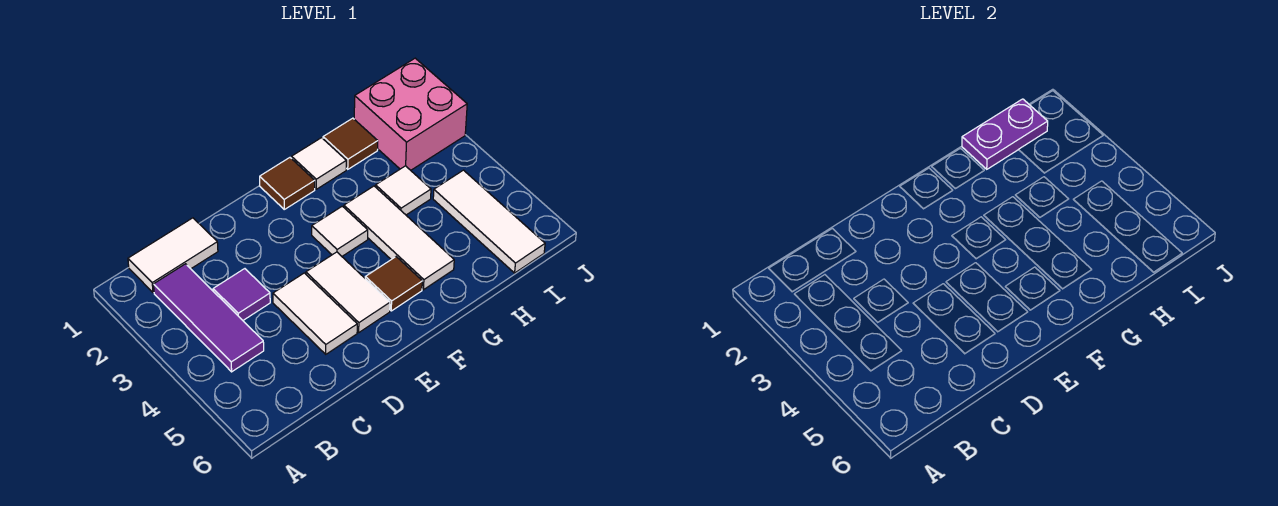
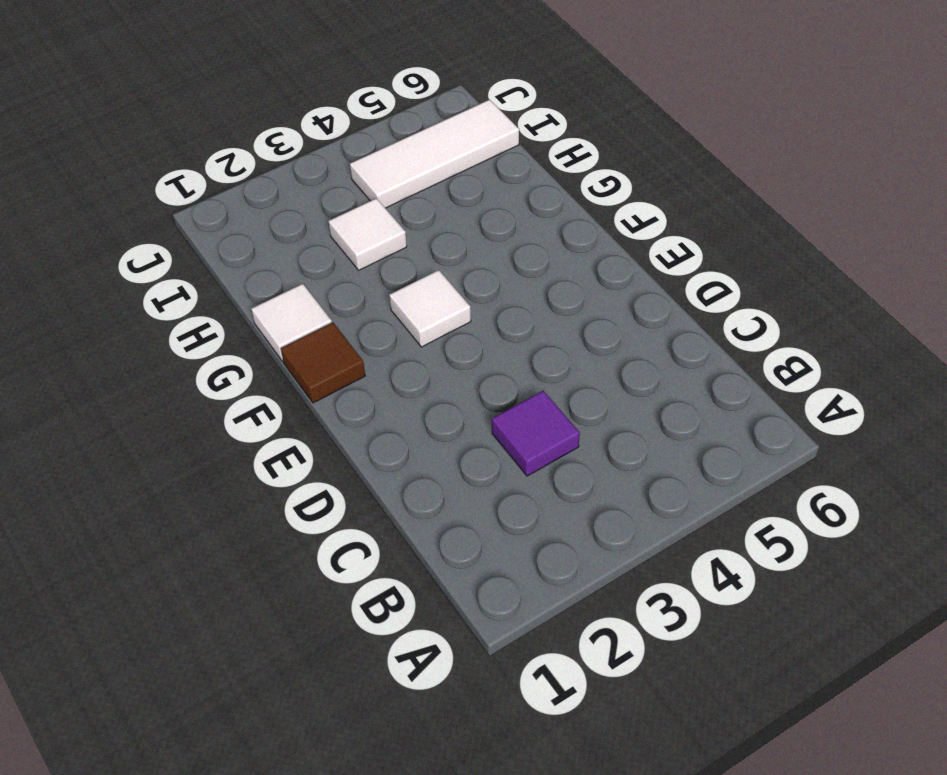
none -> white 1x2 tile [128,218,218,292]
none -> purple 1x3 tile [154,264,264,372]
none -> white 1x2 tile [273,273,357,354]

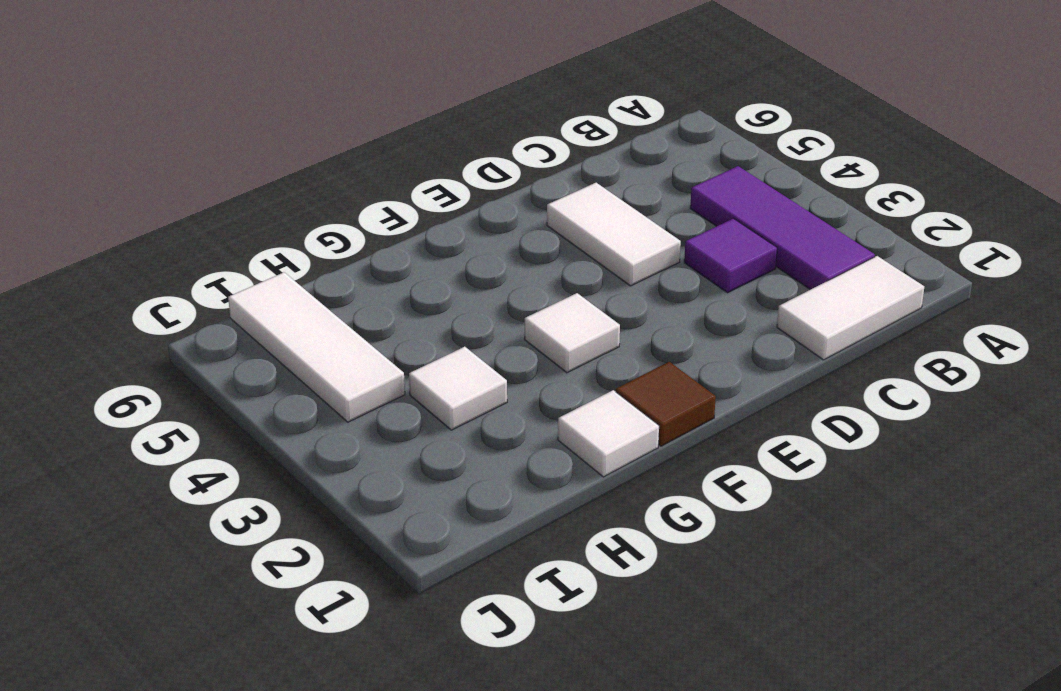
none -> white 1x2 tile [306,252,390,332]
none -> brown 1x1 tile [365,257,422,311]
none -> white 1x3 tile [344,186,454,290]

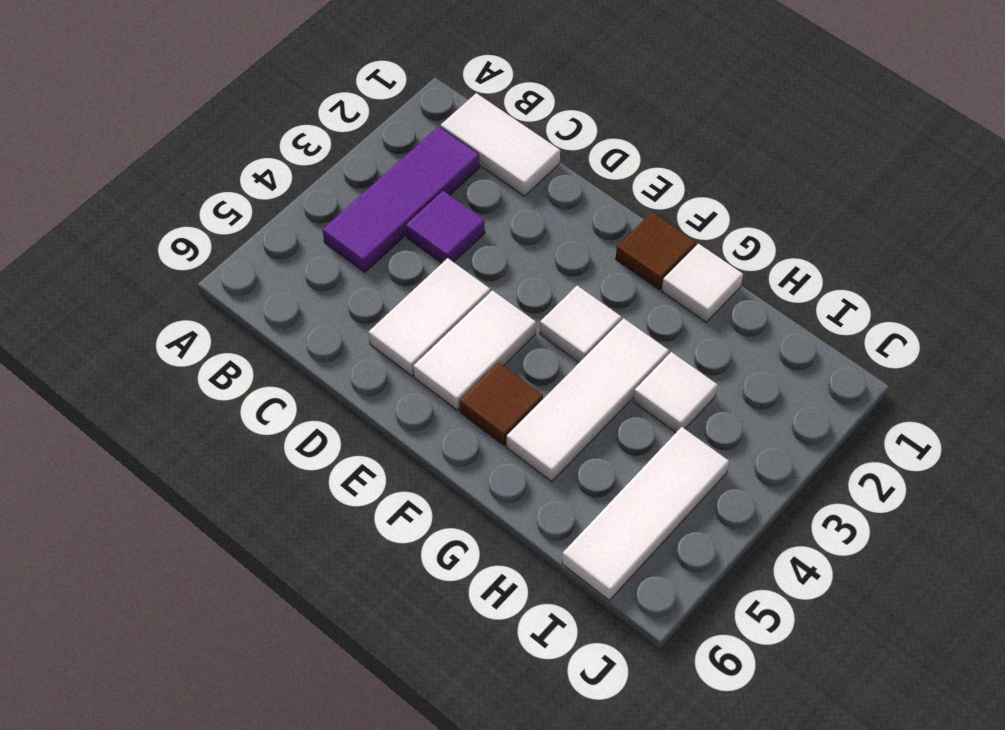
none -> brown 1x1 tile [323,118,378,169]
none -> pink 2x2 brick [354,58,467,170]
none -> purple 1x2 plate [962,99,1048,169]

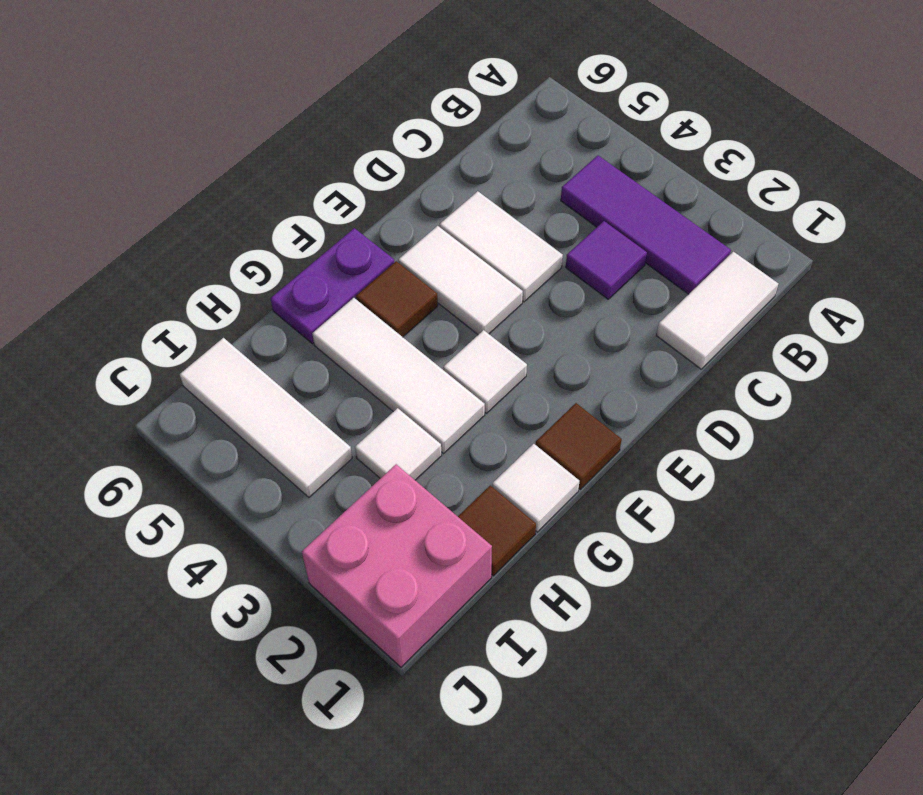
purple 1x2 plate [271,228,395,344] -> purple 1x2 plate moved to [962,99,1048,169]

